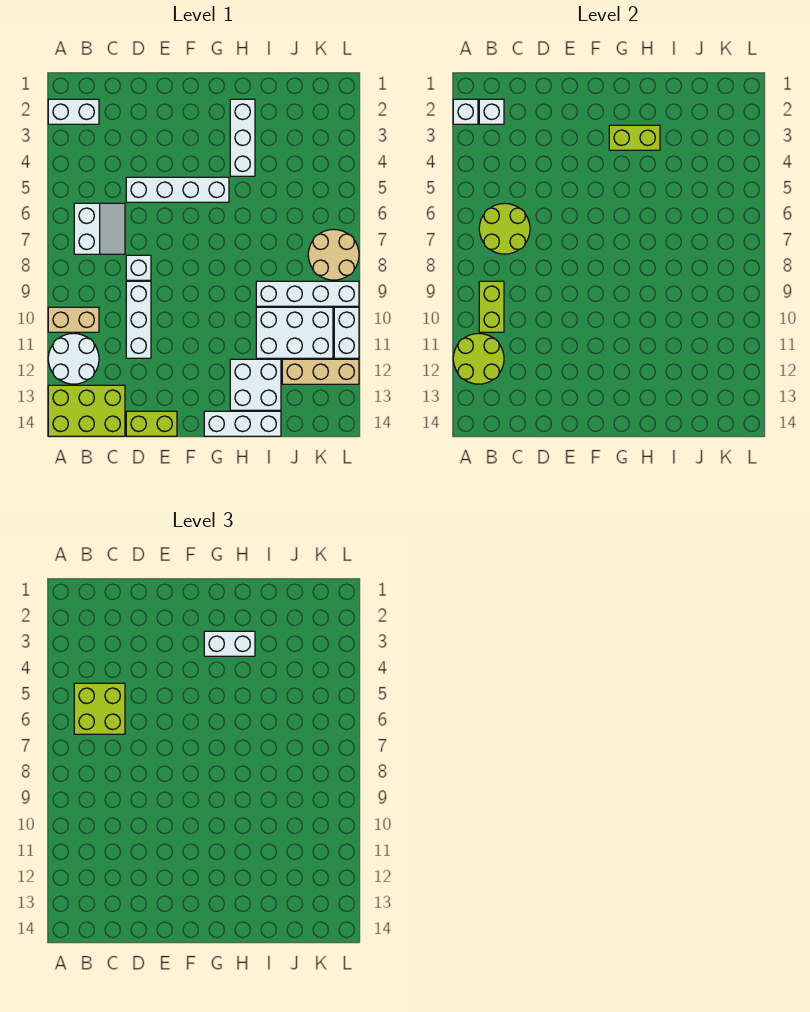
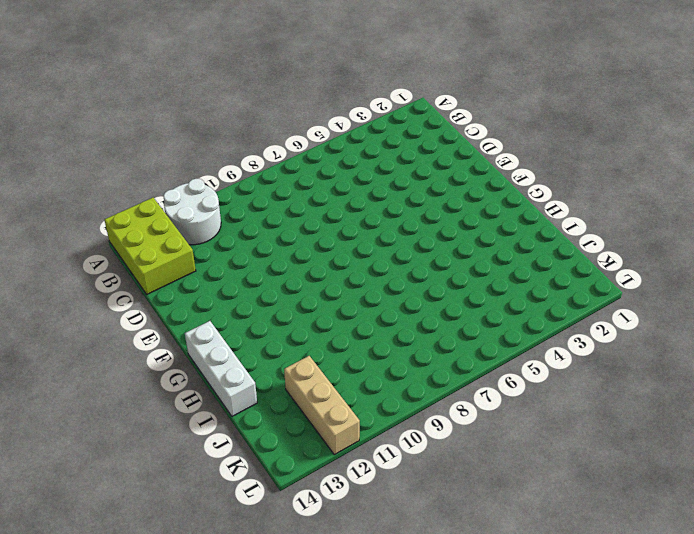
none -> white 1x2 brick [48,99,99,124]
none -> tan 1x2 brick [48,307,99,332]
none -> white 2x2 slope [74,203,125,254]

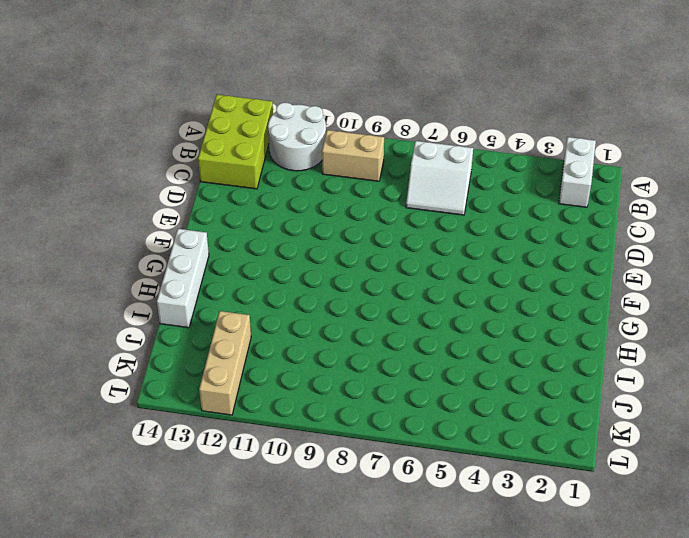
tan 1x2 brick [322,130,384,181] -> tan 1x2 brick turned to [48,307,99,332]
none -> white 1x4 brick [126,177,229,202]
none -> white 1x1 brick [126,255,151,280]
none -> white 1x3 brick [126,281,151,358]

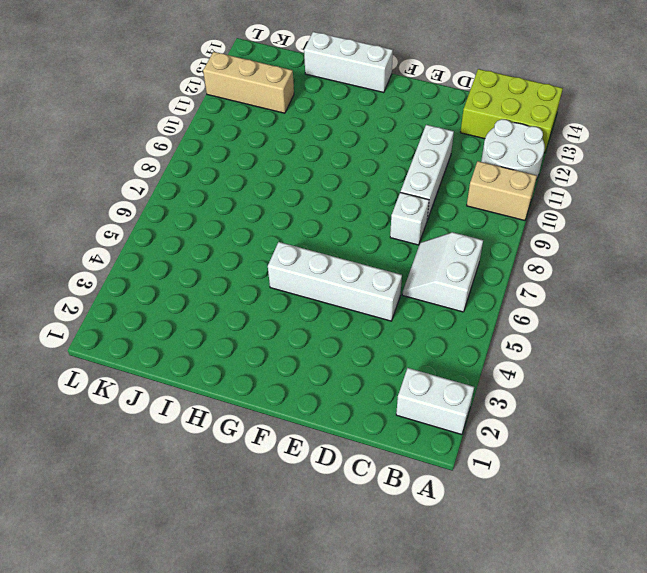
none -> lime 1x2 brick [126,411,177,436]
none -> white 1x3 brick [230,99,255,176]
none -> white 2x2 brick [230,359,281,410]

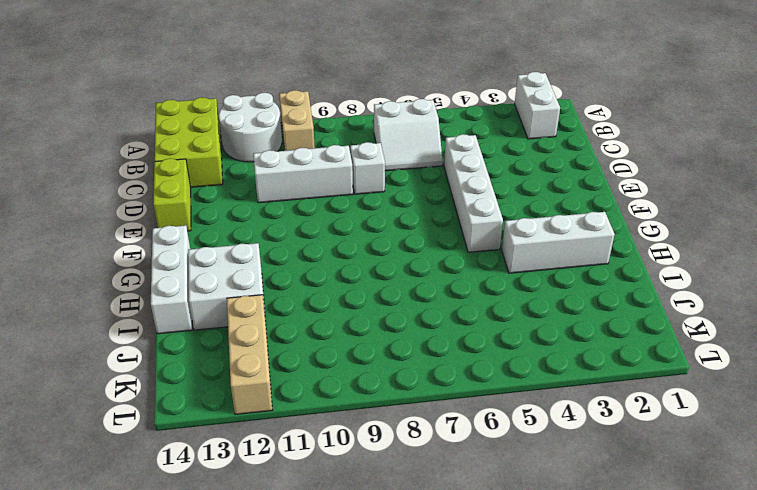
none -> white 1x4 brick [256,281,359,306]
none -> white 2x3 brick [256,307,333,358]
none -> tan 2x2 round brick [308,229,359,280]

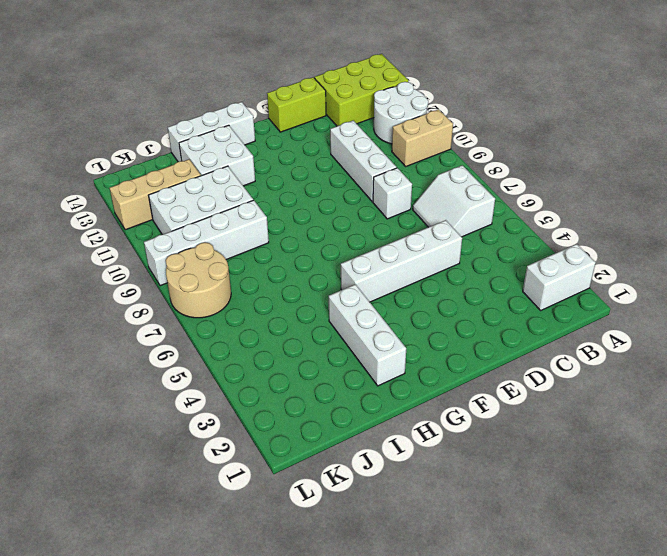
none -> white 1x2 brick [334,307,359,358]
none -> white 1x1 brick [453,99,478,124]
none -> lime 2x2 round brick [453,333,504,384]

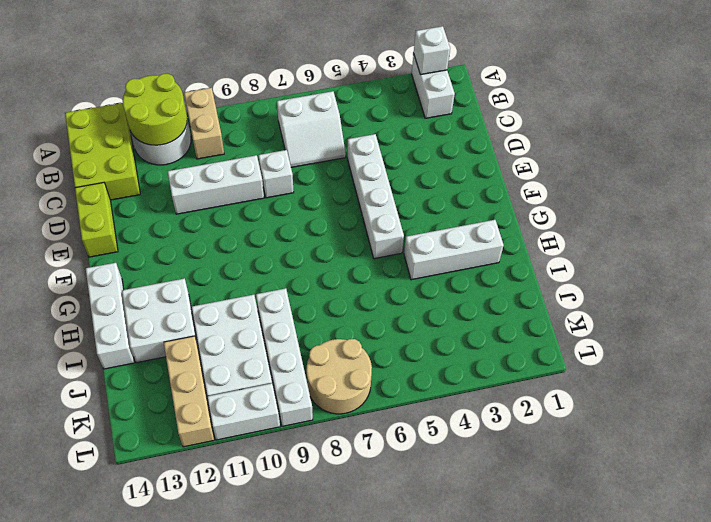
none -> white 1x1 brick [479,99,504,124]
none -> lime 2x2 round brick [479,203,530,254]
none -> lime 1x2 brick [479,281,504,332]

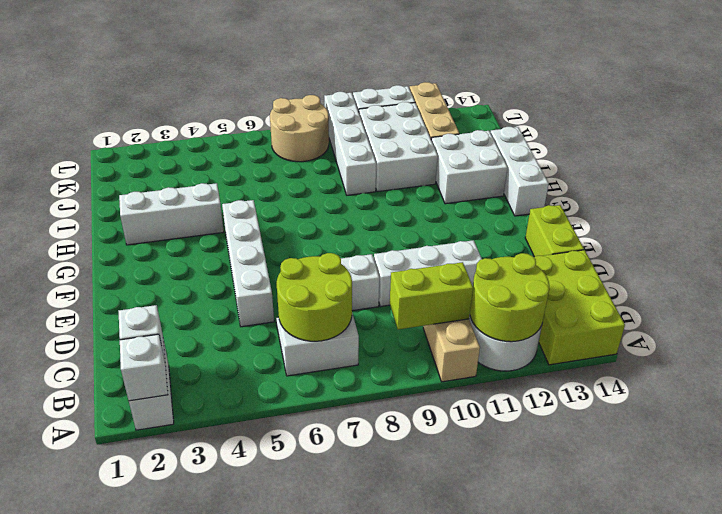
none -> lime 1x2 brick [609,125,660,150]
none -> lime 2x2 brick [74,683,125,734]
none -> white 1x2 brick [204,631,255,656]

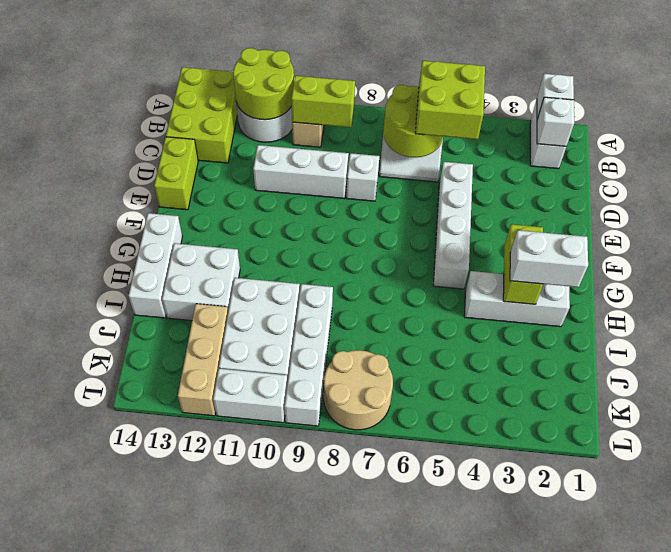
white 1x2 brick [510,230,588,287] -> white 1x2 brick turned to [204,631,255,656]

